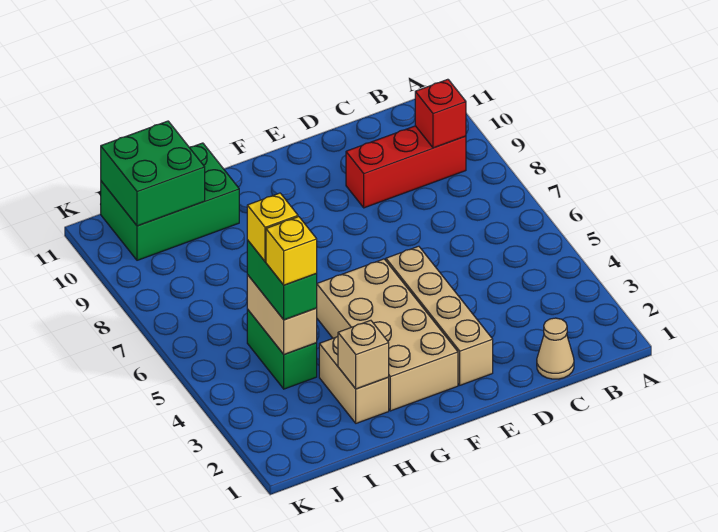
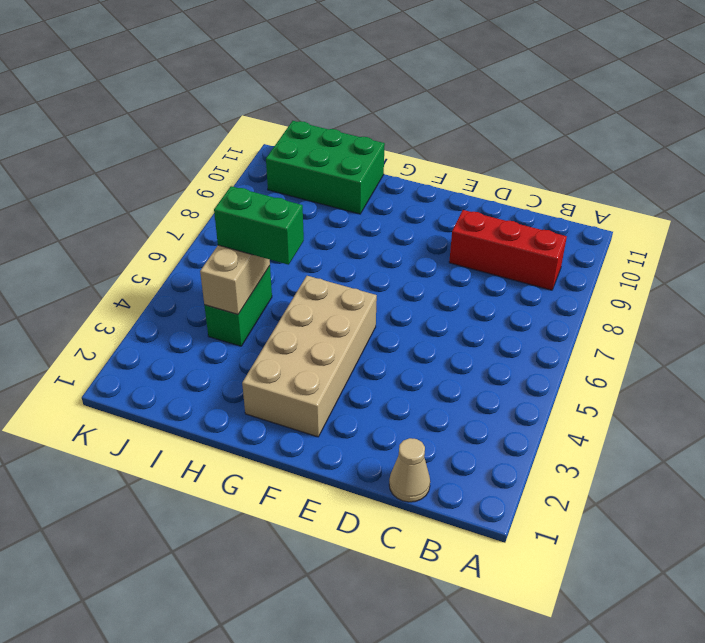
green 1x2 brick [214,186,304,265] -> green 1x2 brick turned to [247,240,317,320]
none -> tan 1x4 brick [386,246,493,385]
none -> tan 1x2 brick [319,336,389,423]
none -> red 1x1 brick [415,79,466,148]

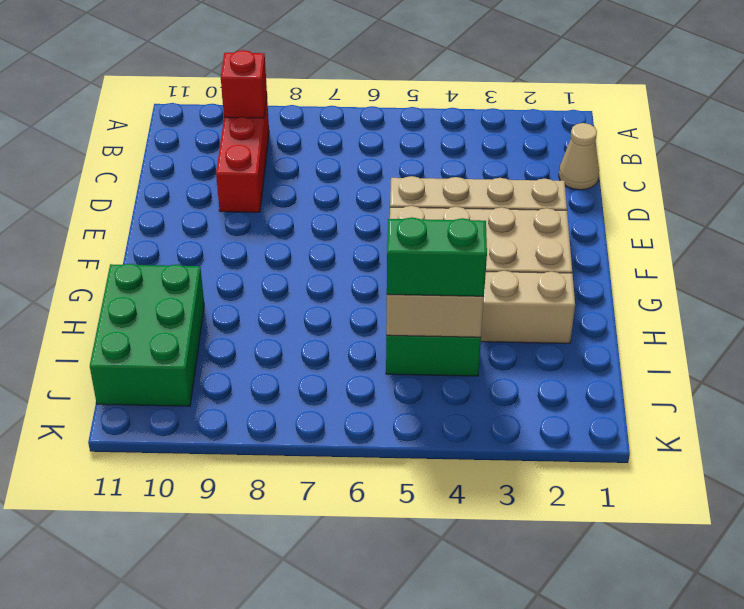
none -> tan 1x1 brick [338,320,389,389]
none -> green 2x2 brick [101,121,205,226]
none -> yellow 1x1 brick [266,217,317,285]

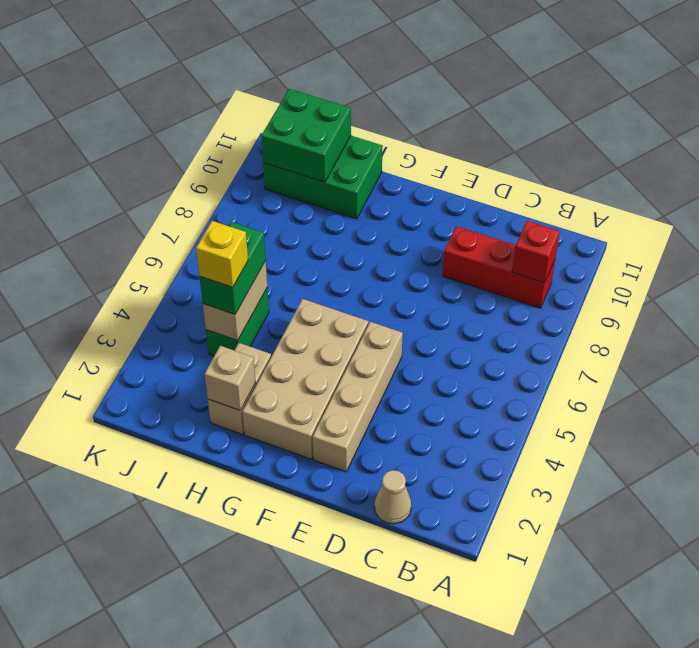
none -> yellow 1x1 brick [247,193,298,262]

